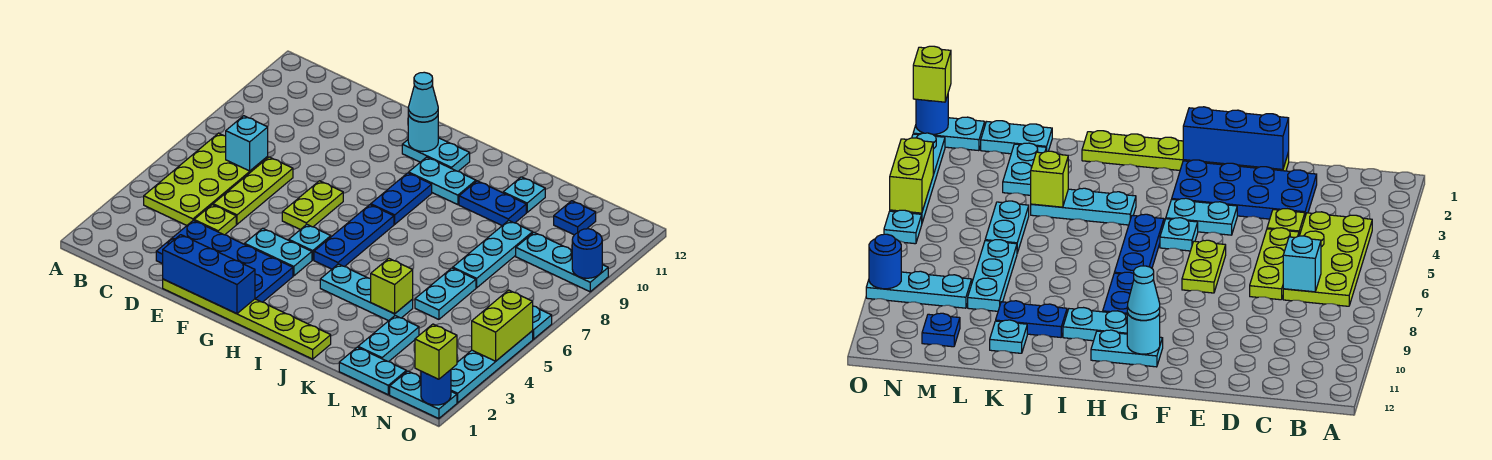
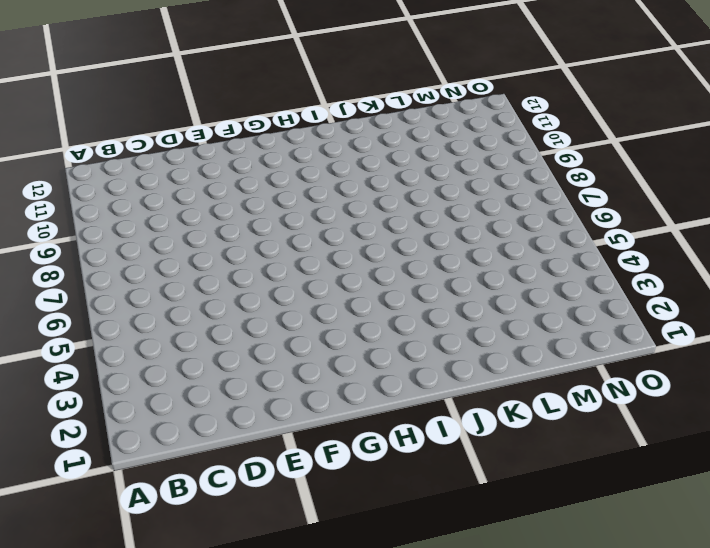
none -> lime 2x4 plate [144,133,268,225]
none -> blue 2x4 plate [156,220,293,302]
none -> lime 1x1 plate [194,205,236,235]
none -> lime 1x3 plate [213,157,293,224]

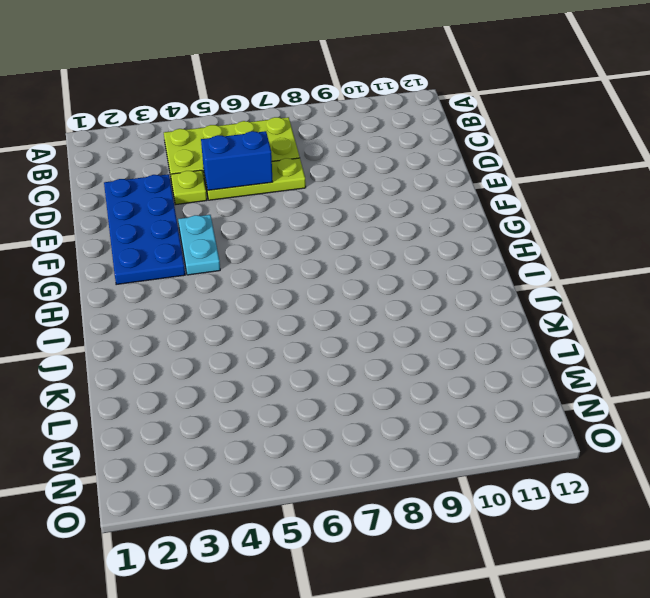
blue 1x2 brick [201,131,272,190] -> none
none -> lime 1x6 plate [163,279,331,359]
none -> lime 1x2 plate [282,181,343,230]
none -> cyan 1x1 plate [289,224,331,260]
none -> cyan 1x2 plate [402,138,470,171]

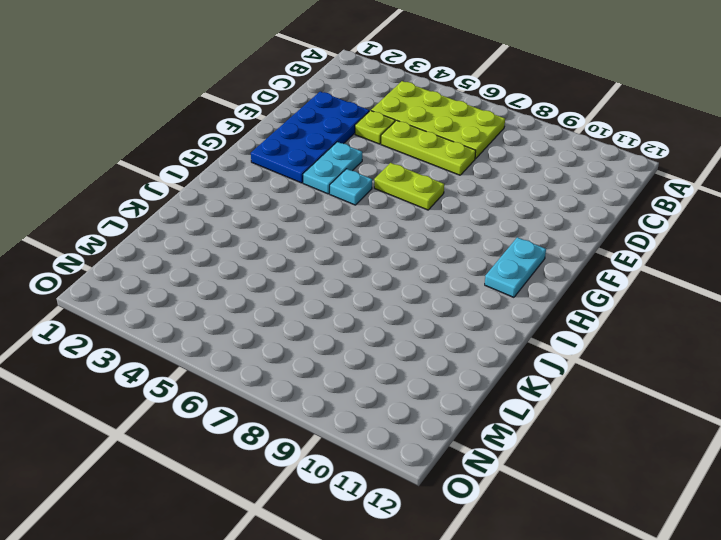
none -> lime 1x6 plate [163,279,331,359]
none -> blue 1x3 plate [314,205,394,269]
none -> blue 1x2 plate [371,173,432,224]
none -> cyan 1x2 plate [409,157,476,205]

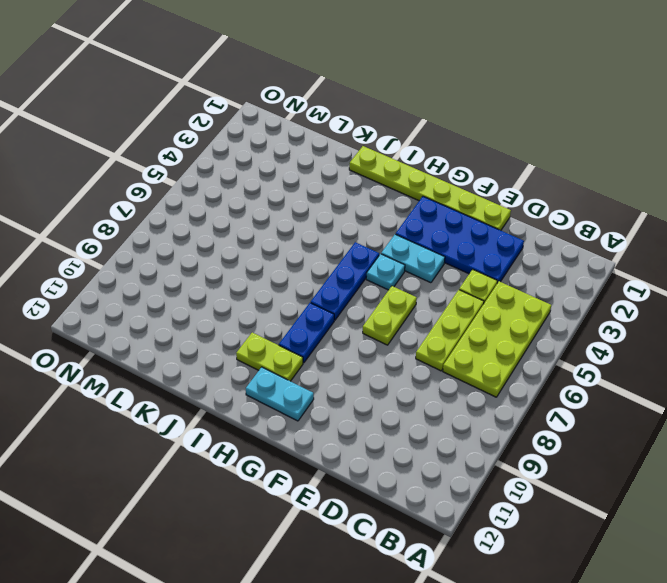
lime 1x2 plate [236,333,303,381] -> cyan 1x2 plate [409,157,476,205]
none -> cyan 1x3 plate [320,264,413,321]
none -> blue 1x2 plate [459,181,526,225]
none -> cyan 1x1 plate [503,177,545,212]
none -> cyan 1x2 plate [339,347,406,395]

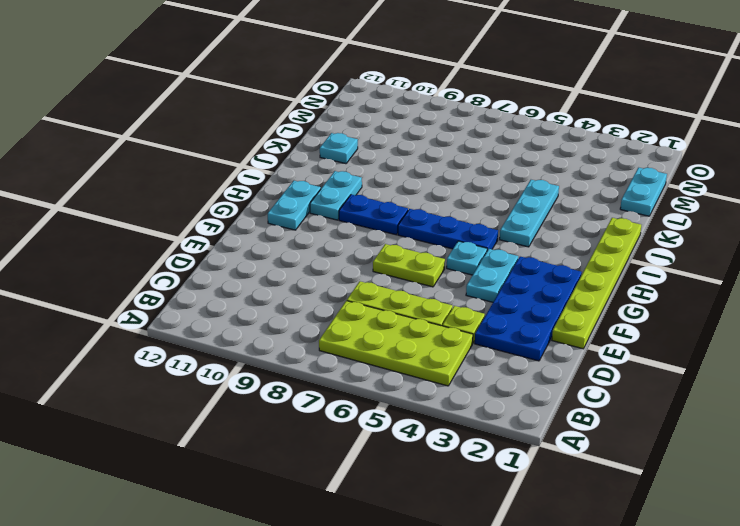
none -> blue 1x2 plate [459,181,526,225]
none -> cyan 1x2 plate [358,316,419,362]
none -> cyan 1x2 plate [415,268,476,319]
none -> cyan 1x3 plate [453,220,533,288]

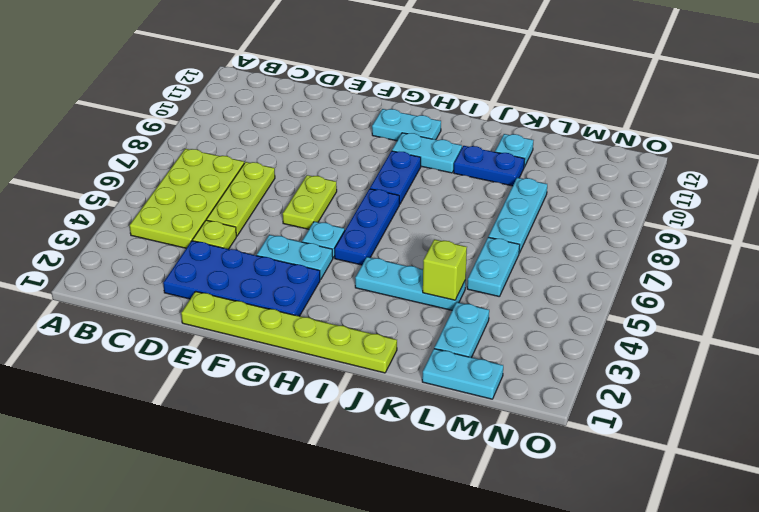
none -> cyan 1x3 plate [516,233,608,292]
none -> blue 1x1 plate [554,201,596,235]
none -> cyan 1x2 plate [390,371,457,419]
none -> cyan 1x4 plate [451,331,533,403]

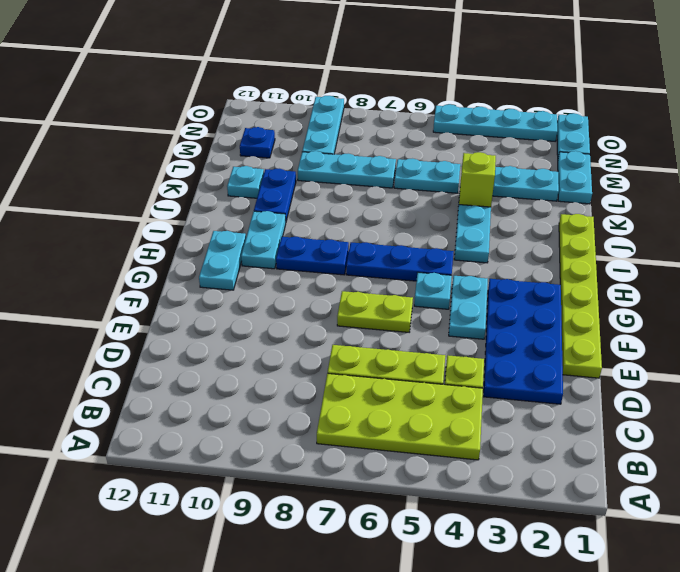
none -> cyan 1x1 plate [533,306,552,339]
none -> cyan 1x1 brick [226,116,268,171]
none -> blue 1x3 brick [163,235,255,314]
none -> cyan 1x1 round brick [408,114,438,152]

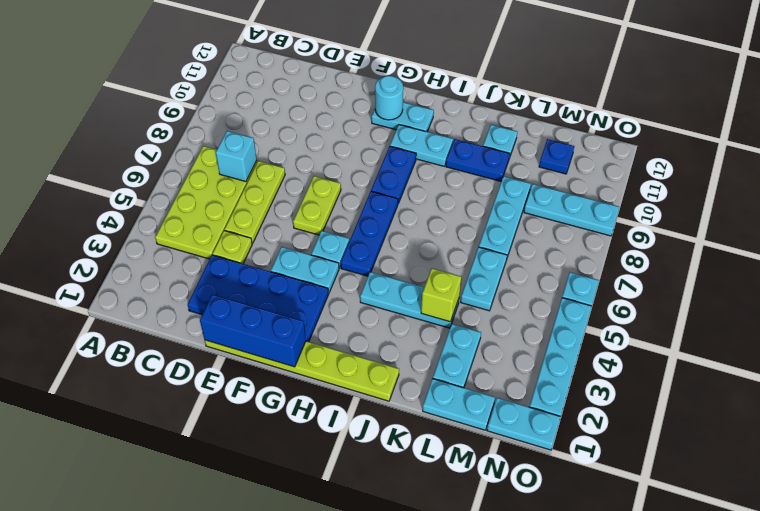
none -> blue 1x1 round brick [421,370,451,405]
none -> lime 1x2 brick [472,290,533,361]
none -> blue 1x1 round brick [572,229,602,278]
none -> cyan 1x1 cone [408,72,438,122]

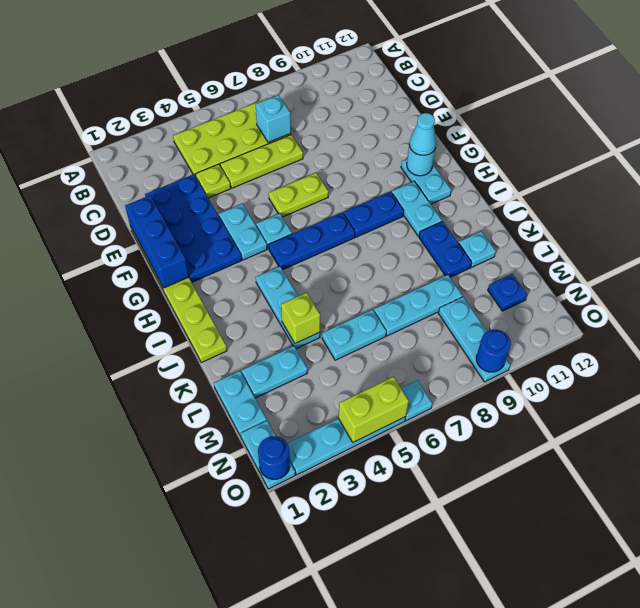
none -> lime 1x1 brick [415,324,457,379]

